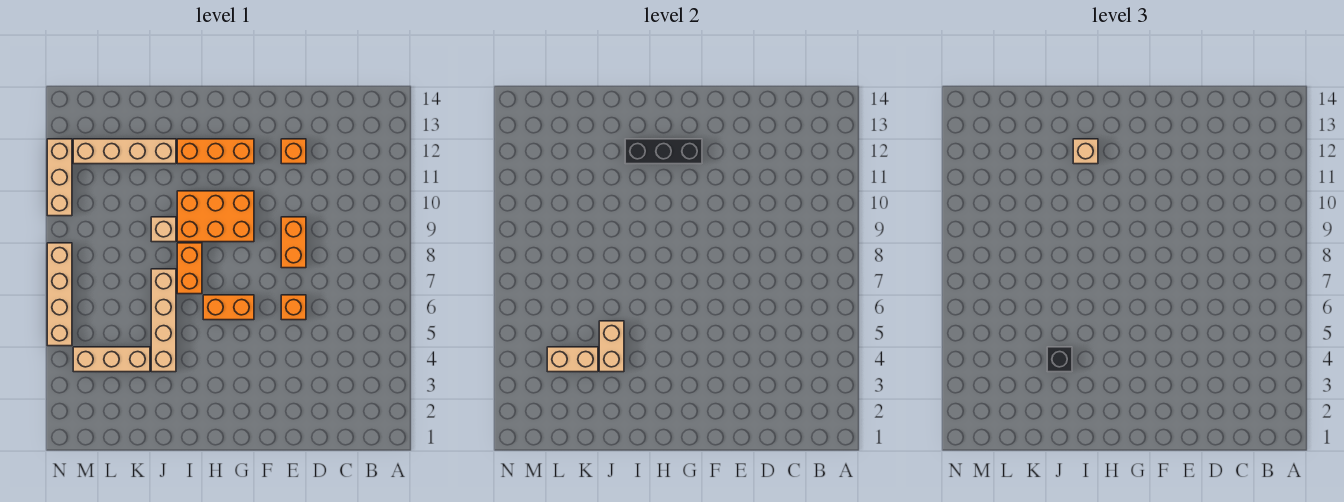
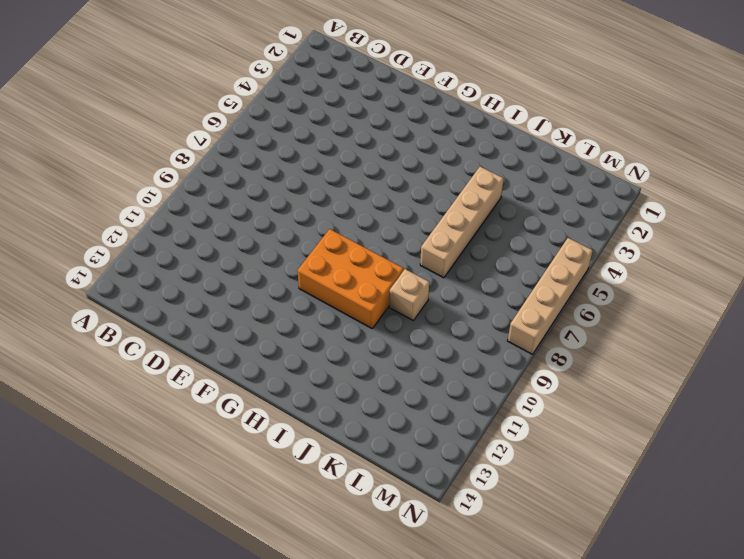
none -> orange 1x1 brick [281,295,306,320]
none -> orange 1x2 brick [281,217,306,268]
none -> orange 1x1 brick [281,139,306,164]

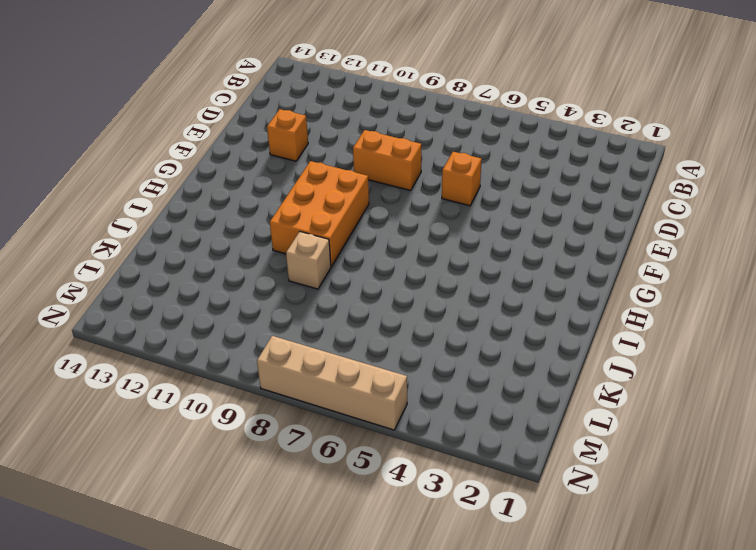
none -> orange 1x2 brick [203,295,254,320]
none -> orange 1x3 brick [177,139,254,164]
none -> orange 1x2 brick [177,243,202,294]

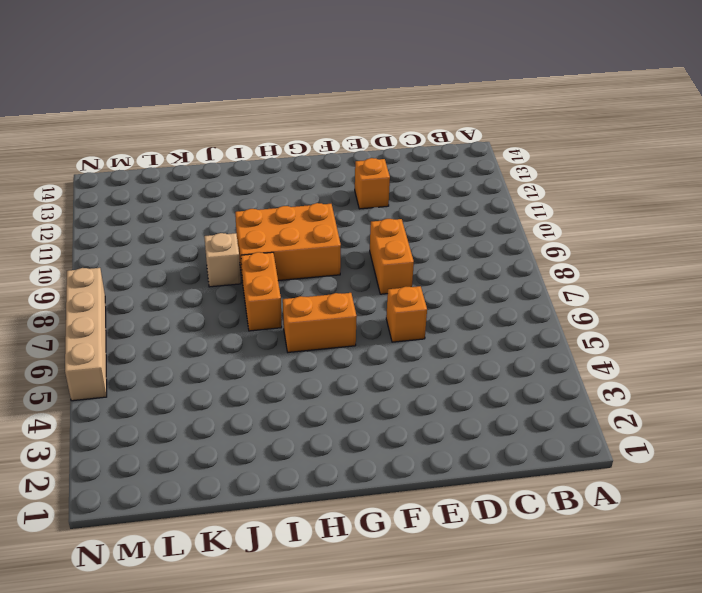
none -> orange 1x3 brick [177,139,254,164]
none -> tan 1x4 brick [151,269,176,372]
none -> tan 1x4 brick [73,139,176,164]

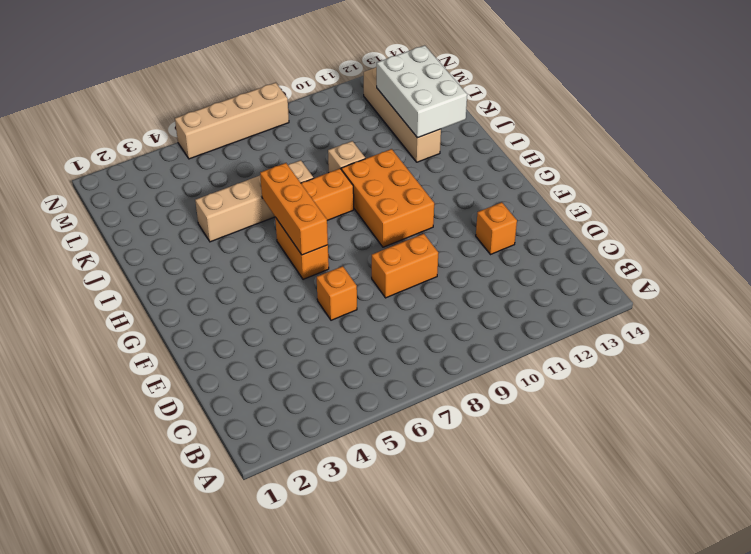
orange 1x3 brick [260,163,328,255] -> orange 1x3 brick moved to [177,139,254,164]
white 2x3 brick [377,45,467,138] -> none
none -> tan 1x3 brick [73,347,150,372]
none -> tan 1x3 brick [47,139,72,216]
none -> black 1x3 brick [625,139,702,164]

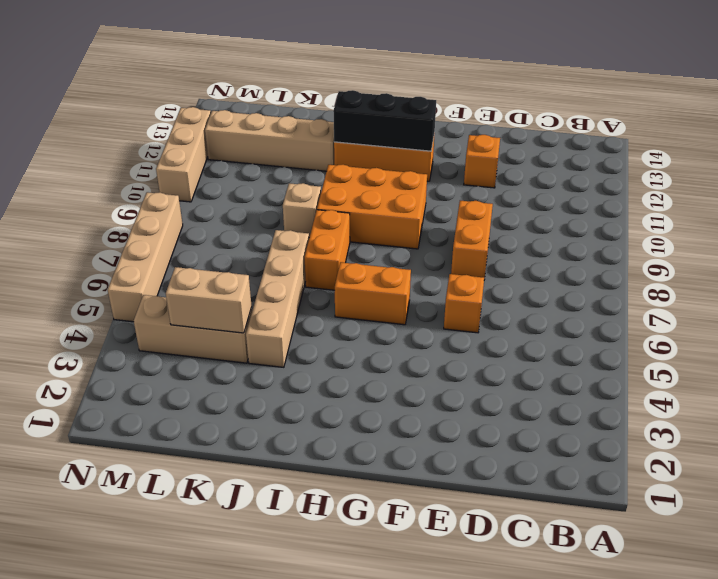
none -> tan 1x2 brick [599,321,624,372]
none -> tan 1x1 brick [1073,139,1098,164]
none -> black 1x1 brick [1047,347,1072,372]

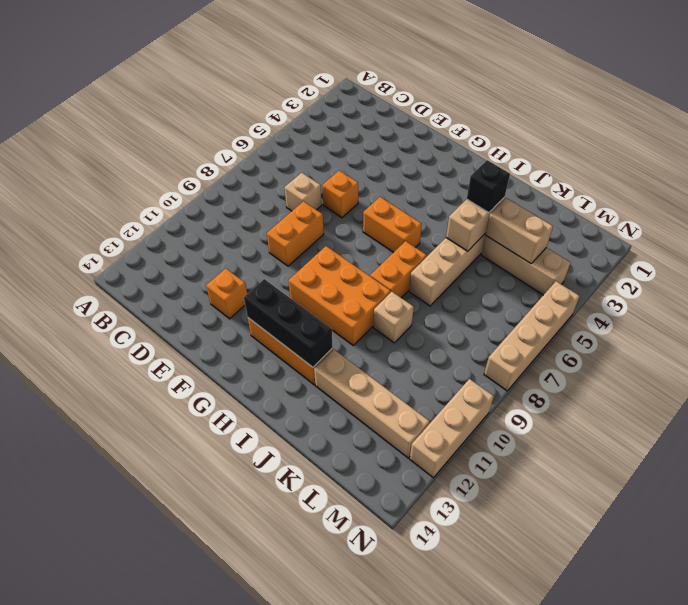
tan 1x1 brick [285,173,322,211] -> tan 1x1 brick moved to [1073,139,1098,164]

